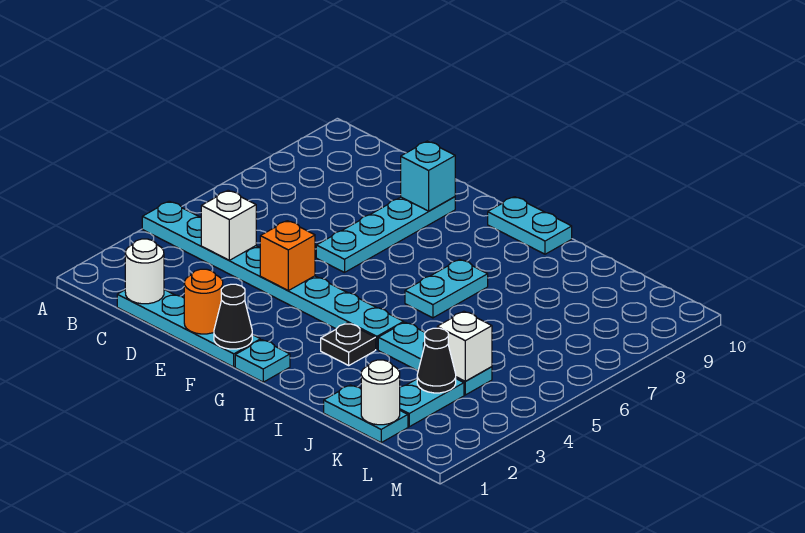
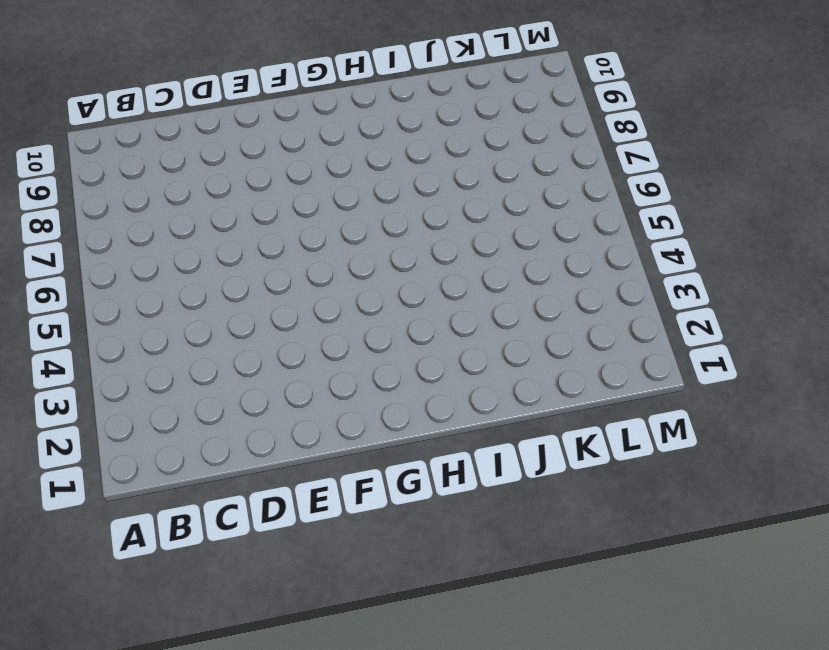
none -> cyan 1x8 plate [142,201,404,350]
none -> cyan 1x4 plate [117,289,260,367]
none -> cyan 1x4 plate [316,197,455,273]

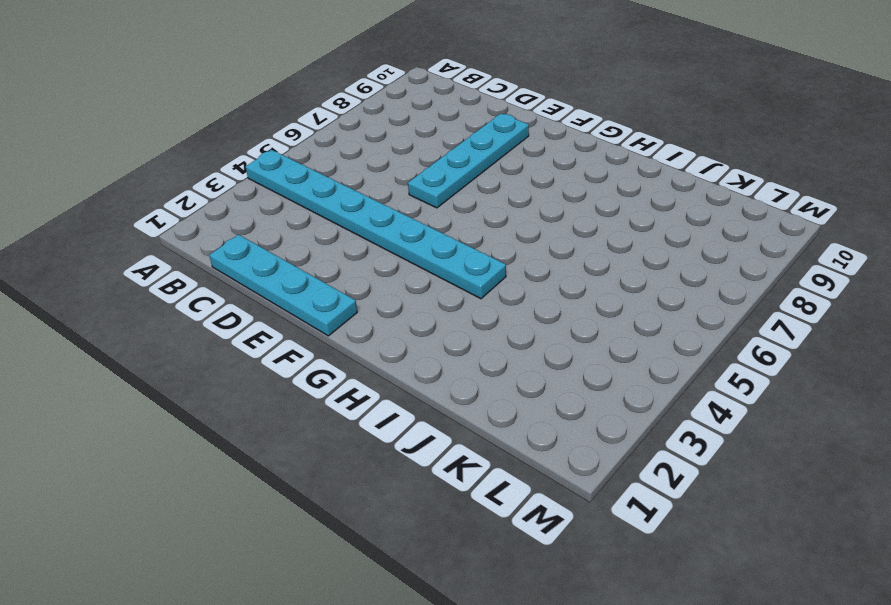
none -> cyan 1x1 plate [235,340,290,382]
none -> cyan 1x2 plate [488,197,572,254]
none -> black 1x1 plate [321,323,376,365]

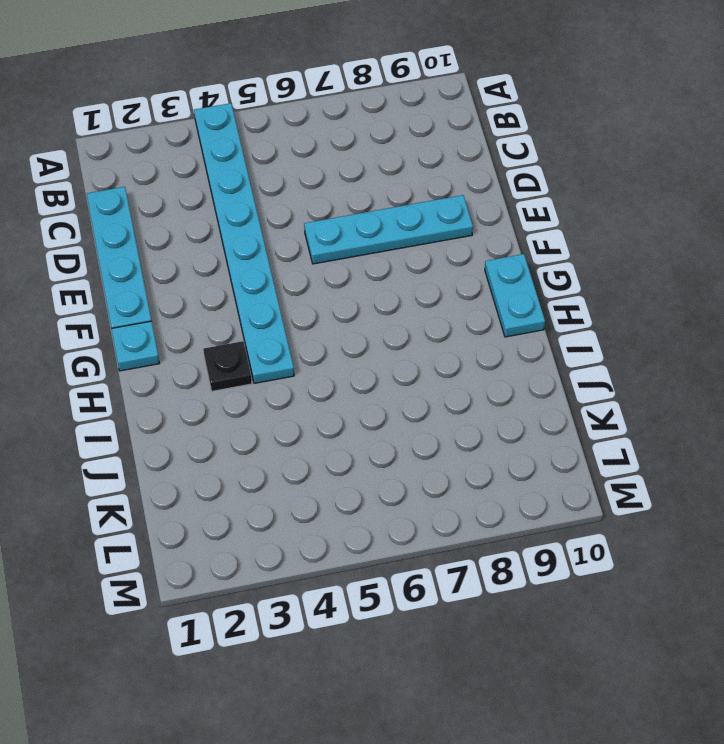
none -> cyan 1x2 plate [405,259,488,318]
none -> cyan 1x3 plate [378,322,492,395]
none -> cyan 1x2 plate [324,385,408,443]

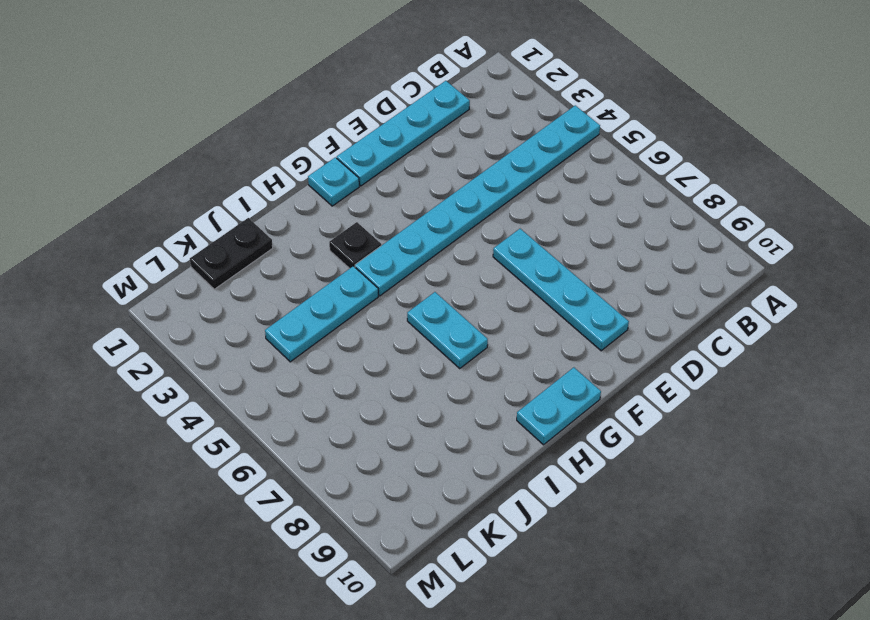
black 1x2 plate [190,218,273,289] -> cyan 1x2 plate [324,385,408,443]
none -> cyan 1x2 plate [400,379,464,427]
none -> white 1x1 round brick [125,239,164,304]
none -> white 1x1 brick [201,190,256,260]

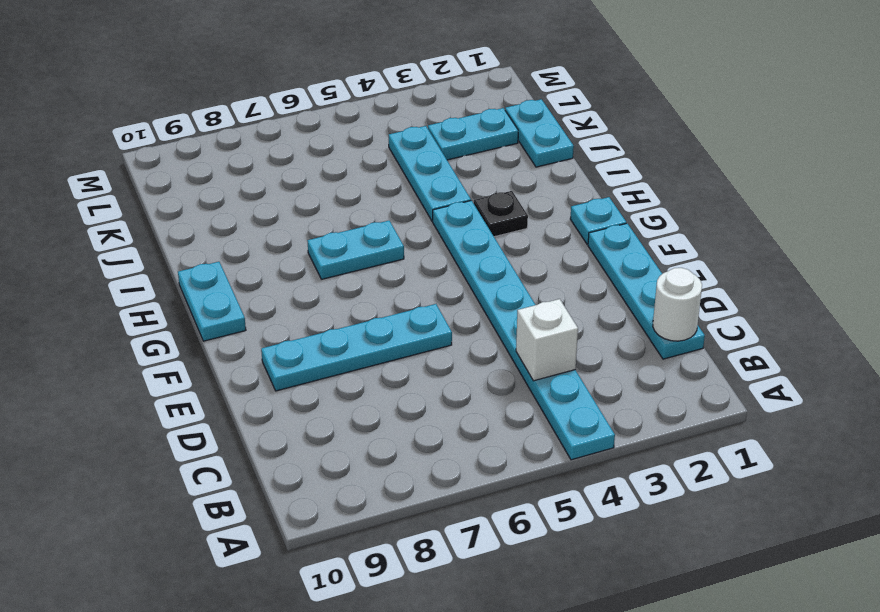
none -> orange 1x1 round brick [184,269,223,334]
none -> orange 1x1 brick [260,221,315,291]
none -> cyan 1x1 brick [401,141,455,211]

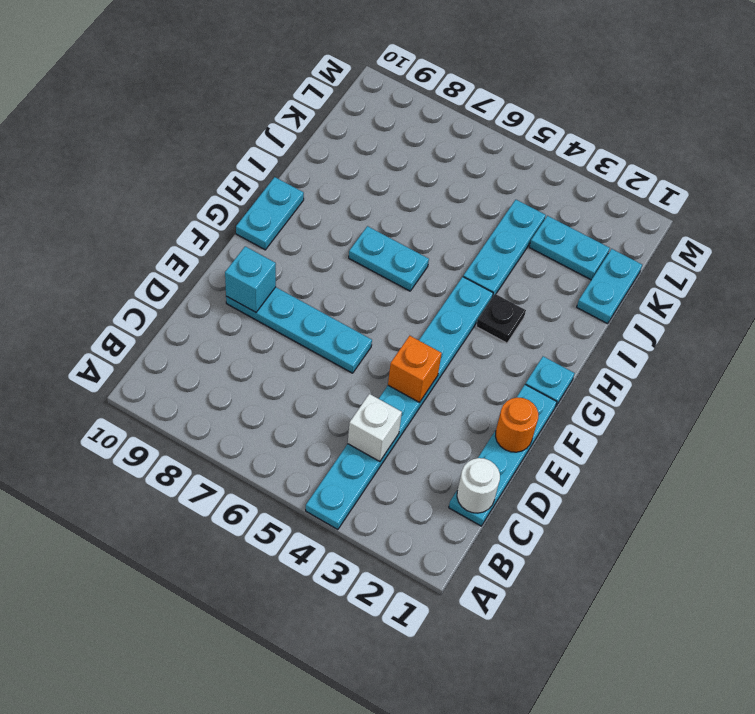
none -> black 1x1 cone [214,284,252,349]
none -> white 1x1 round brick [361,360,400,425]
none -> black 1x1 cone [417,328,456,393]

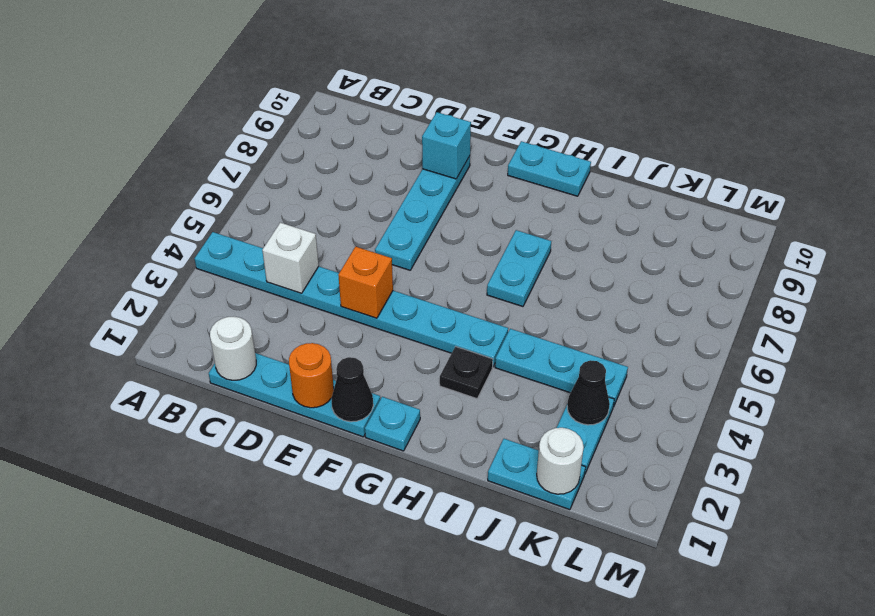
none -> white 1x1 brick [437,311,492,381]

